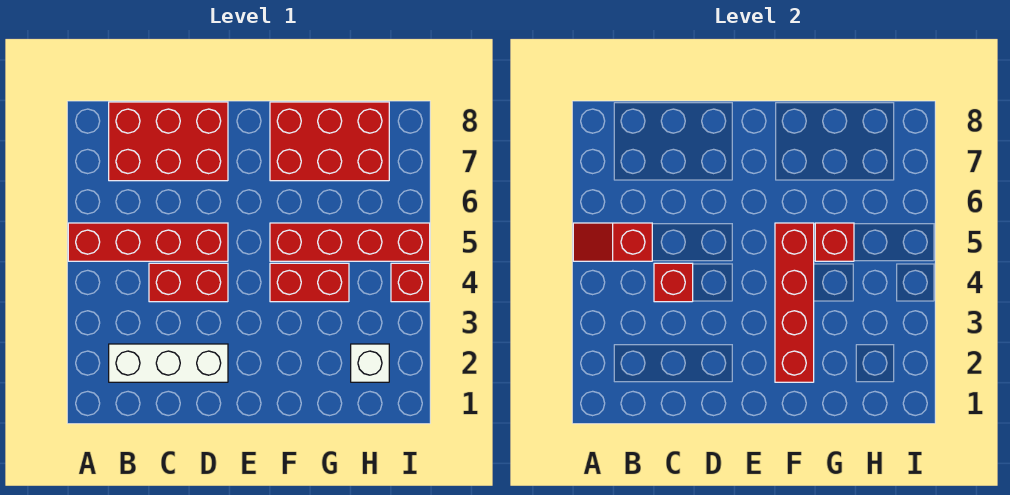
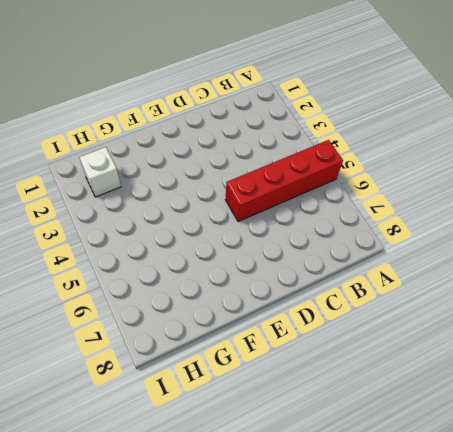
none -> white 1x3 brick [109,344,228,382]
none -> red 2x3 brick [109,102,228,181]
none -> red 1x2 brick [149,263,228,302]

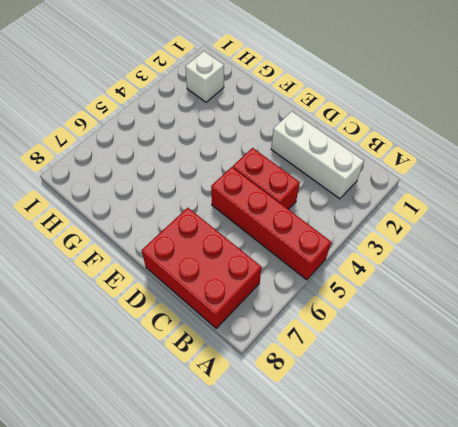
none -> red 1x2 brick [270,263,349,302]
none -> red 1x4 brick [270,223,430,261]
none -> red 2x3 brick [270,102,389,181]

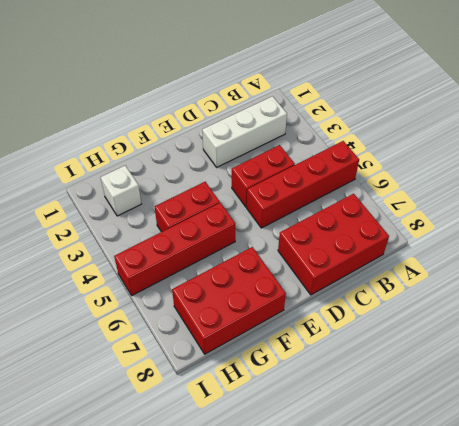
none -> red 1x1 brick [391,263,430,302]
none -> red 1x2 slope [573,223,652,261]
none -> red 1x1 brick [654,263,693,302]

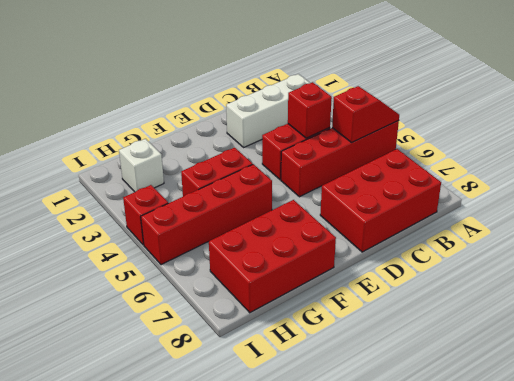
none -> red 1x4 brick [775,223,814,382]
none -> red 1x1 brick [815,223,854,261]

